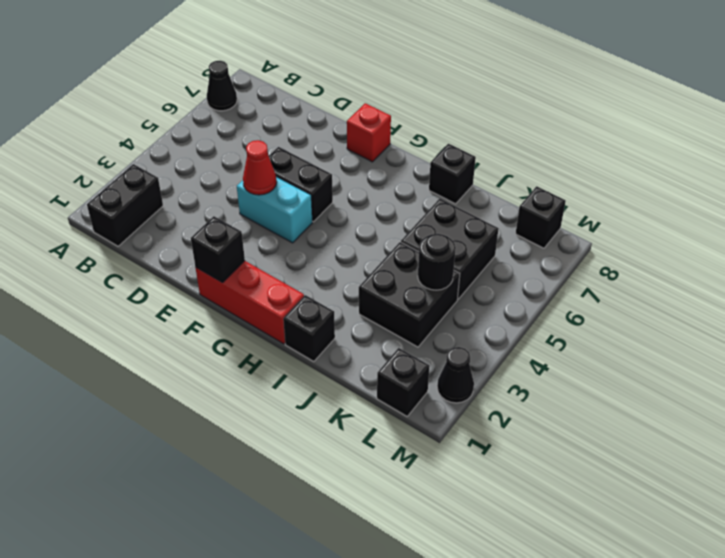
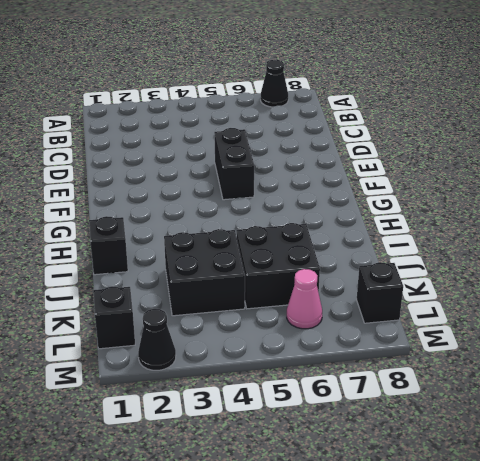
pink 1x1 cone [287,269,322,329] -> none
none -> black 1x2 brick [87,164,163,246]
none -> cyan 1x2 brick [237,177,313,243]
none -> red 1x3 brick [195,261,304,344]

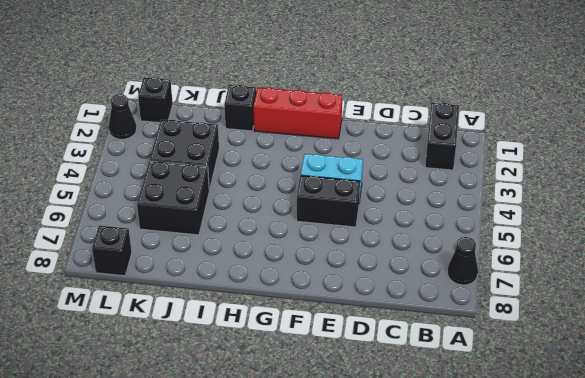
none -> red 1x1 brick [347,103,391,162]
none -> black 1x1 brick [429,144,476,204]
none -> red 1x1 cone [243,140,277,195]

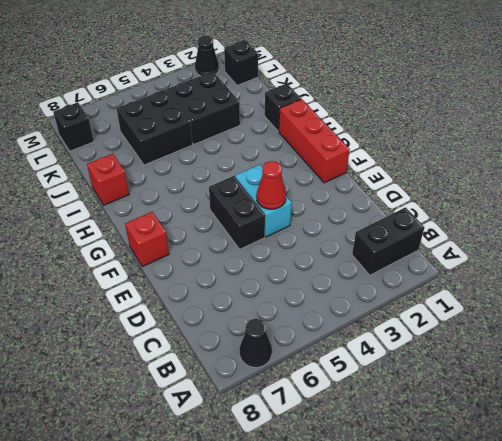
red 1x1 brick [87,154,129,205] -> black 1x1 brick [429,144,476,204]
none -> black 1x1 brick [191,216,245,283]
none -> black 1x1 round brick [418,234,456,290]

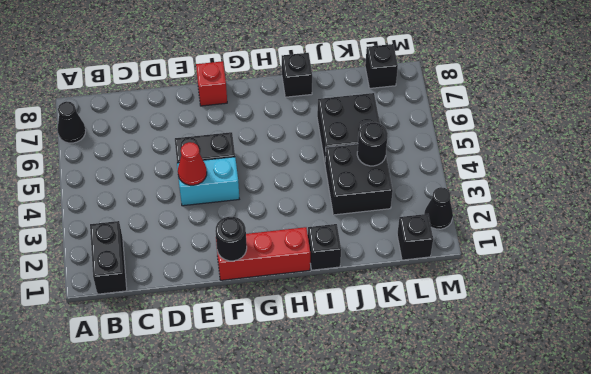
black 1x1 round brick [215,217,247,261] -> black 1x1 brick [191,216,245,283]

